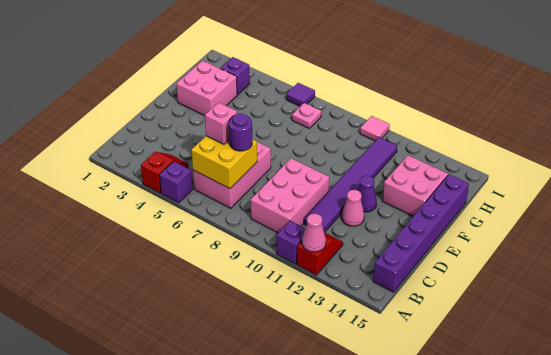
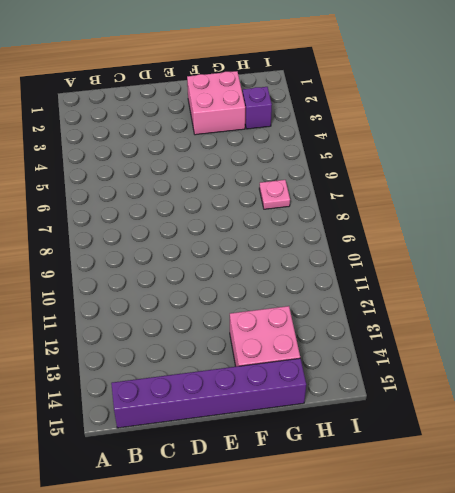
none -> red 1x2 slope [141,152,188,193]
none -> purple 1x1 brick [159,161,192,203]
none -> purple 1x1 brick [277,221,305,264]

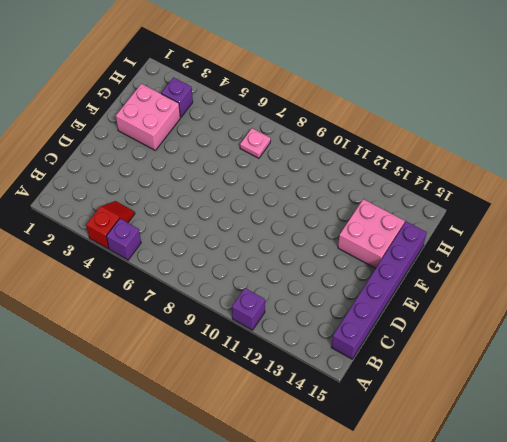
none -> red 1x2 slope [297,232,343,275]
none -> pink 2x3 brick [193,142,271,208]
none -> pink 2x3 brick [251,158,329,233]

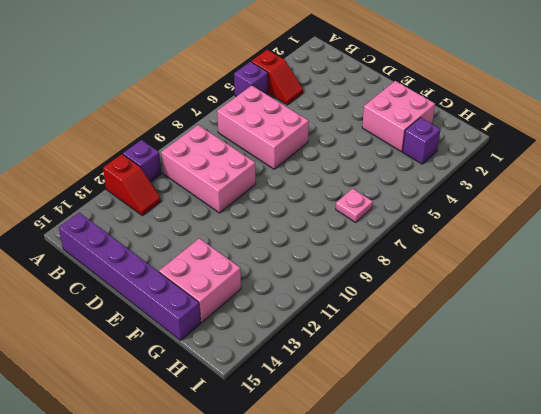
none -> purple 1x6 tile [304,137,397,232]
none -> pink 1x1 cone [341,190,364,226]
none -> purple 1x1 cone [358,176,377,212]

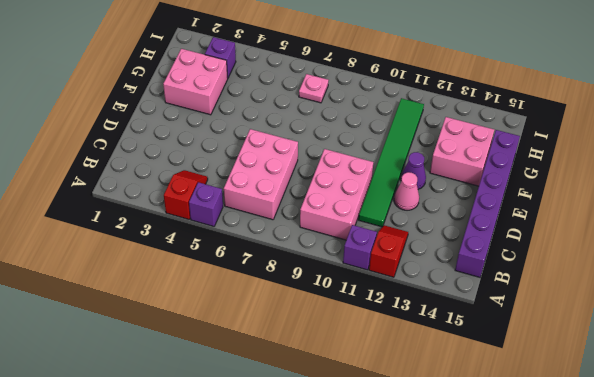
green 1x6 tile [359,98,424,227] -> purple 1x6 tile [304,137,397,232]
none -> purple 1x1 tile [286,83,315,106]
none -> pink 1x1 tile [360,116,390,141]
none -> pink 1x1 cone [302,214,326,252]

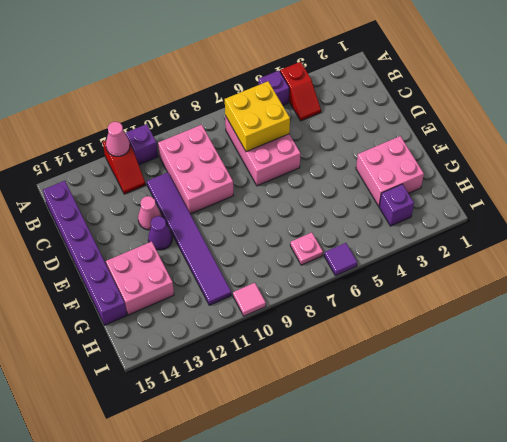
none -> pink 1x1 brick [205,102,237,144]
none -> purple 1x1 round brick [229,114,252,151]

